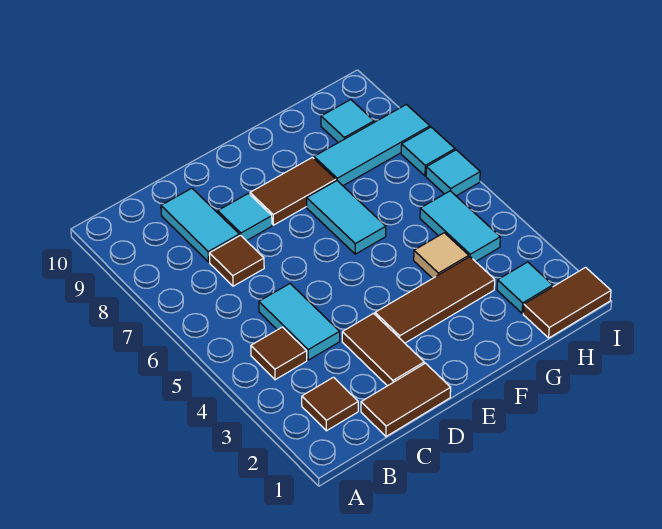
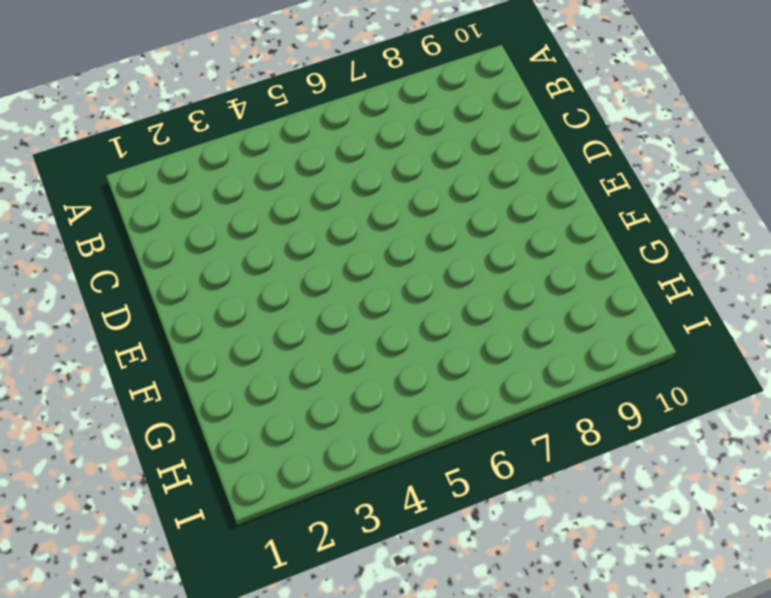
none -> brown 1x1 tile [302,377,358,431]
none -> brown 1x1 tile [251,327,307,380]
none -> brown 1x2 tile [361,363,451,436]

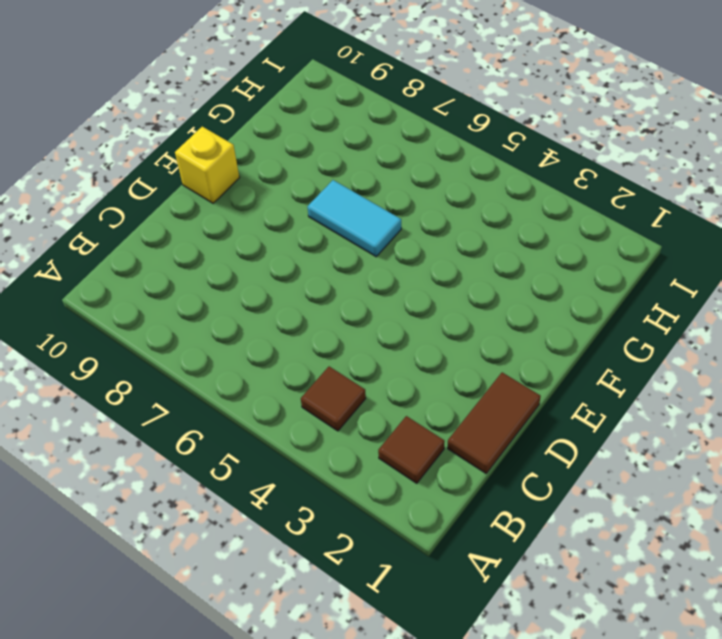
yellow 1x1 brick [175,127,240,203] -> none
none -> cyan 1x2 tile [259,284,340,360]
none -> brown 1x1 tile [209,235,264,286]
none -> cyan 1x2 tile [161,188,239,262]

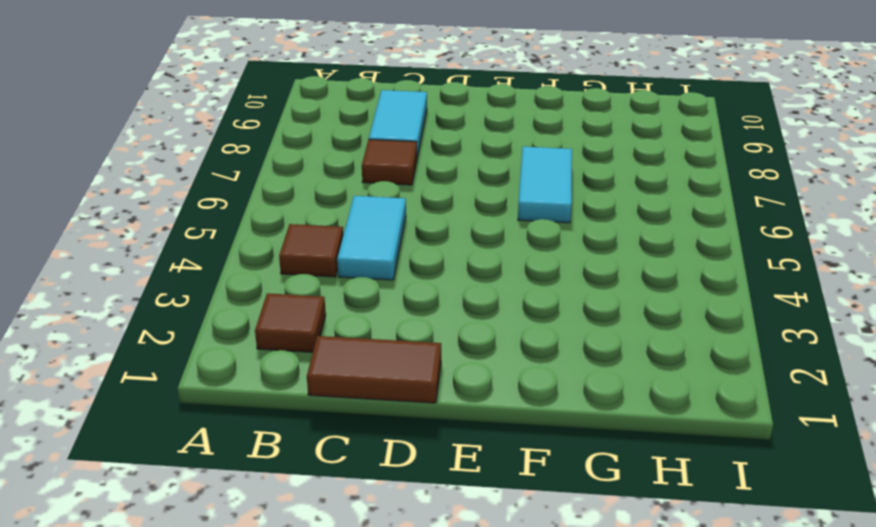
none -> brown 1x2 tile [342,313,424,386]
none -> cyan 1x1 tile [218,193,272,241]
none -> brown 1x3 tile [375,257,495,343]

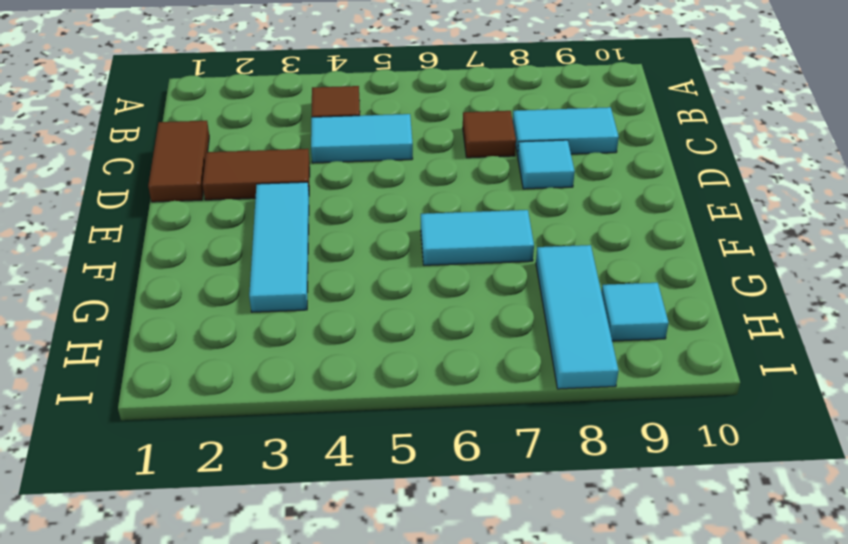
cyan 1x3 tile [249,182,309,312] -> brown 1x3 tile [375,257,495,343]
none -> brown 1x1 tile [302,377,358,431]
none -> brown 1x2 tile [250,157,336,225]
none -> tan 1x1 tile [414,233,469,279]

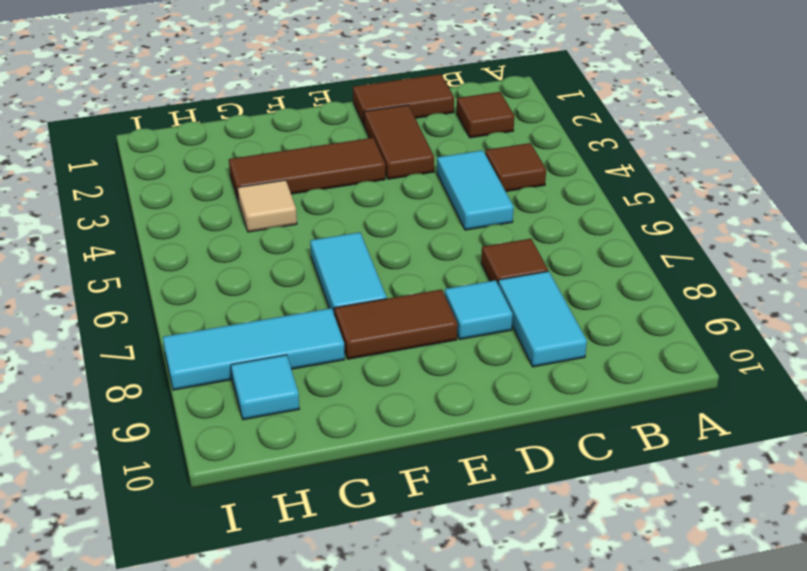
none -> brown 1x2 tile [523,267,611,338]
none -> cyan 1x1 tile [497,262,553,313]
none -> cyan 1x2 tile [420,191,500,262]

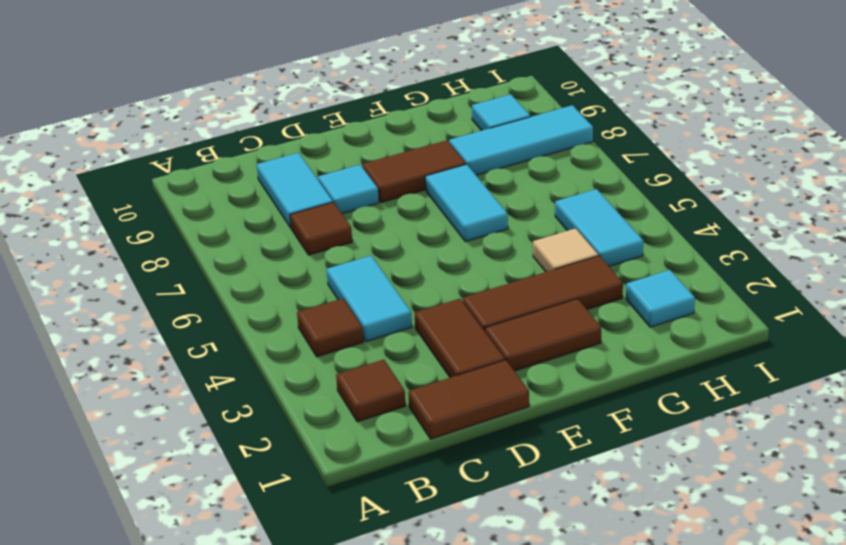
brown 1x2 tile [485,299,601,371] -> brown 1x2 tile moved to [523,267,611,338]
none -> cyan 1x1 tile [426,150,480,196]
none -> cyan 1x1 tile [401,127,455,176]

